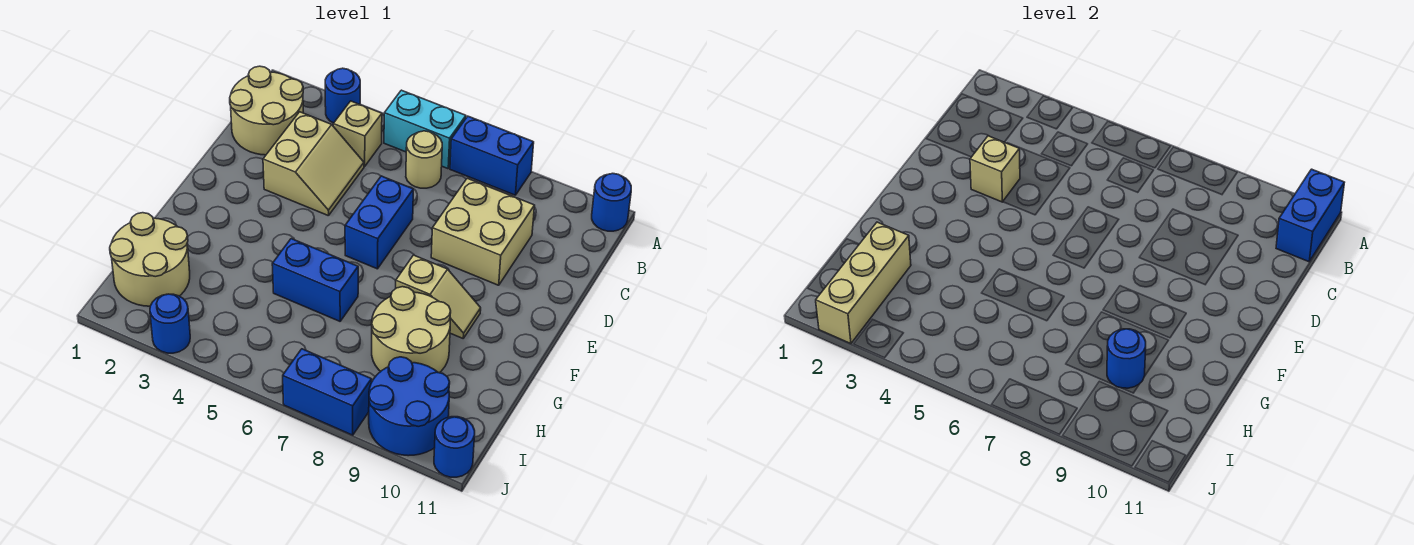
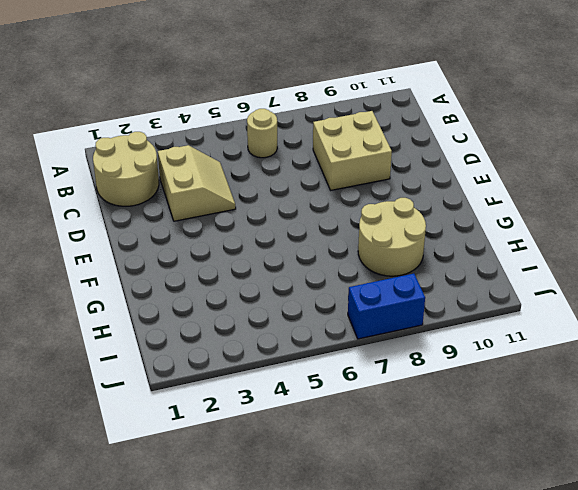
none -> blue 1x1 round brick [325,68,360,123]
none -> cyan 1x2 brick [384,90,466,169]
none -> blue 1x2 brick [450,116,534,195]

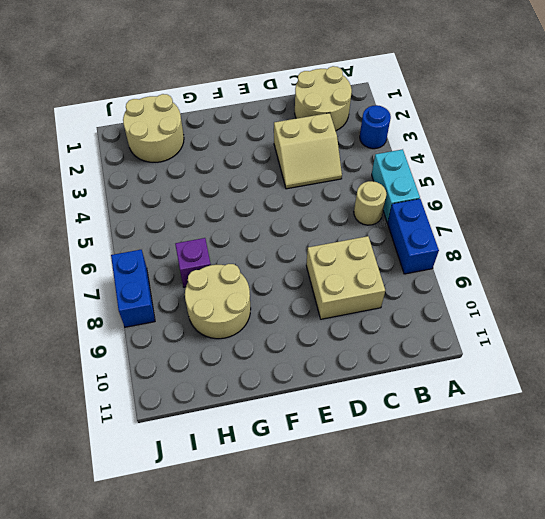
purple 1x1 brick [175,238,211,287] -> none
none -> blue 1x1 round brick [592,173,631,231]
none -> tan 1x1 brick [333,101,382,166]
none -> blue 1x2 brick [345,176,413,269]

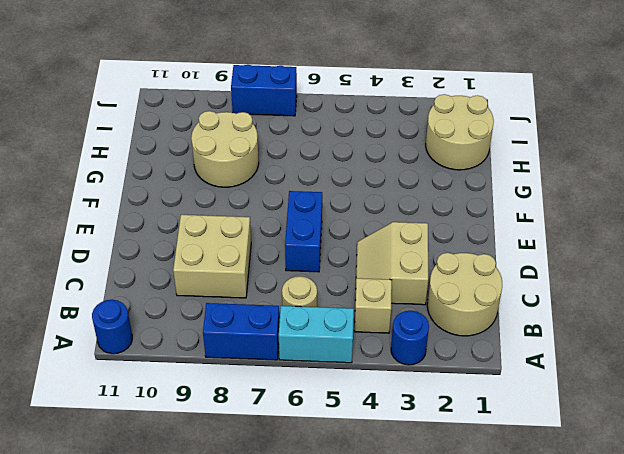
none -> tan 1x2 slope [396,255,481,338]
none -> blue 1x2 brick [272,239,358,321]
none -> blue 2x2 round brick [369,357,450,456]

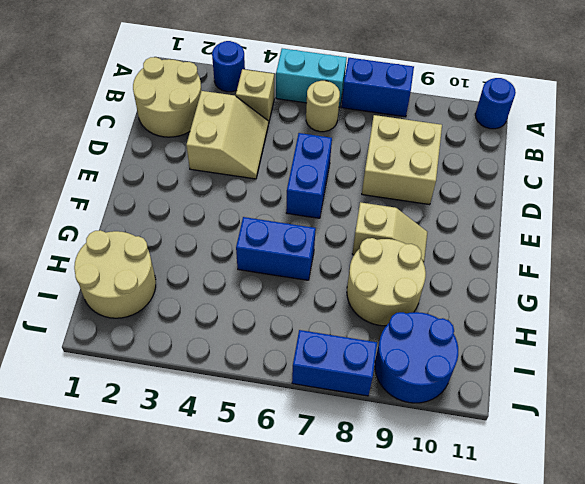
none -> blue 1x1 round brick [150,294,190,353]
none -> blue 1x1 round brick [434,417,475,477]
none -> blue 1x2 brick [1276,169,1344,262]

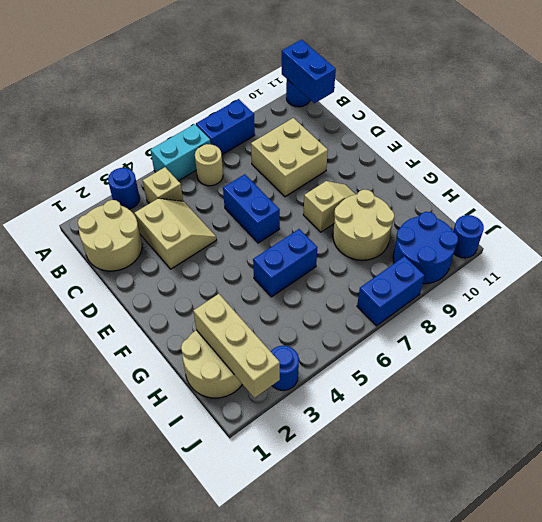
none -> tan 1x1 brick [970,136,1020,202]
none -> blue 1x1 round brick [1107,329,1146,388]

